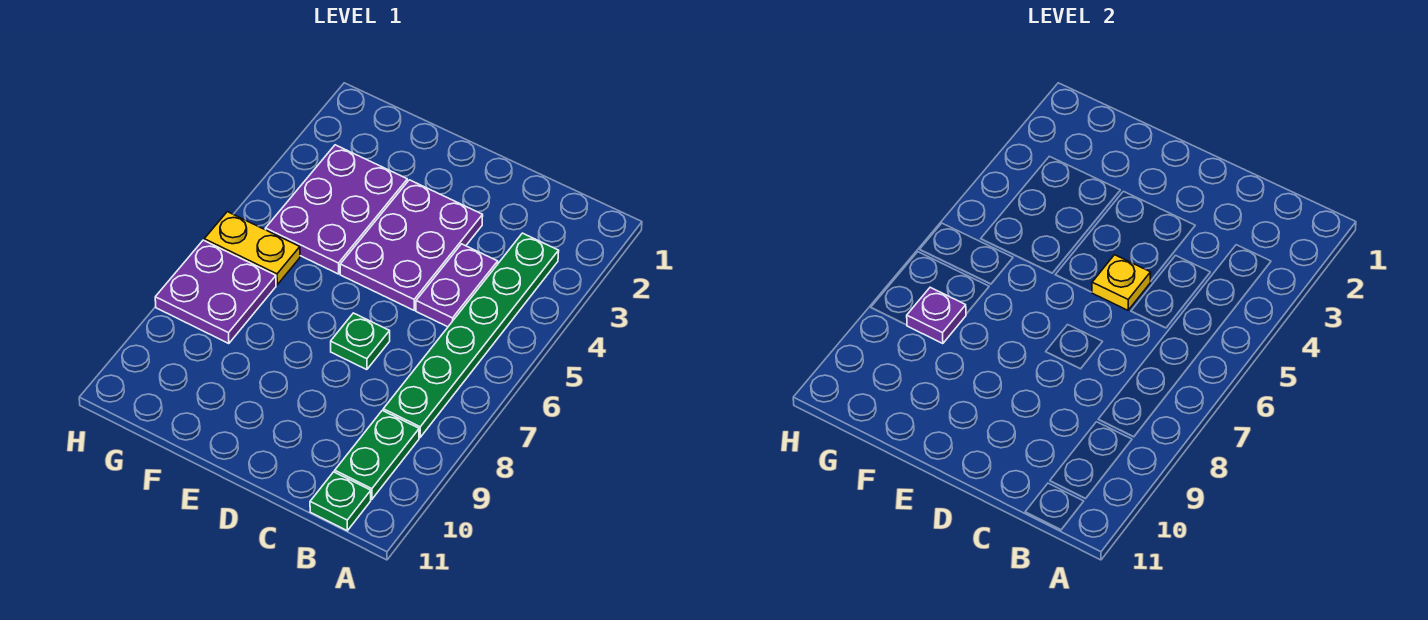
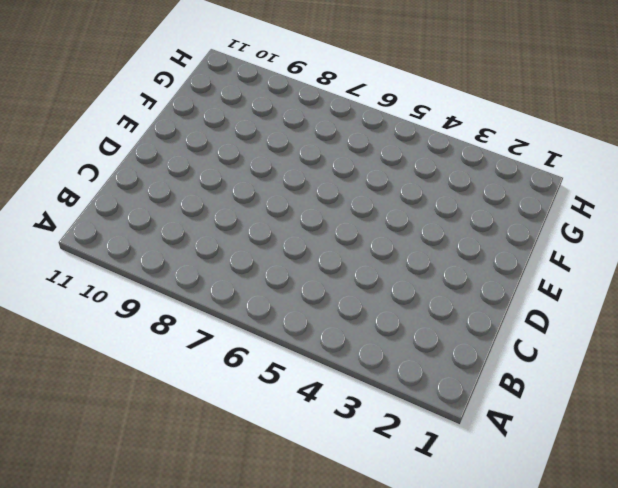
none -> green 1x6 plate [383,233,559,438]
none -> green 1x2 plate [335,410,419,499]

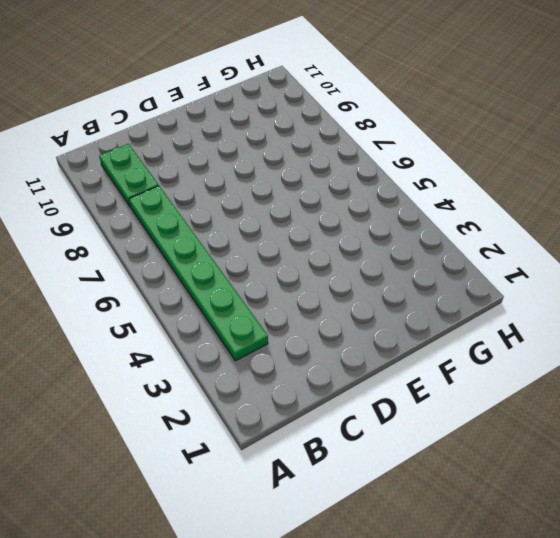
none -> green 1x1 plate [310,472,371,531]
none -> purple 1x2 plate [416,244,498,327]

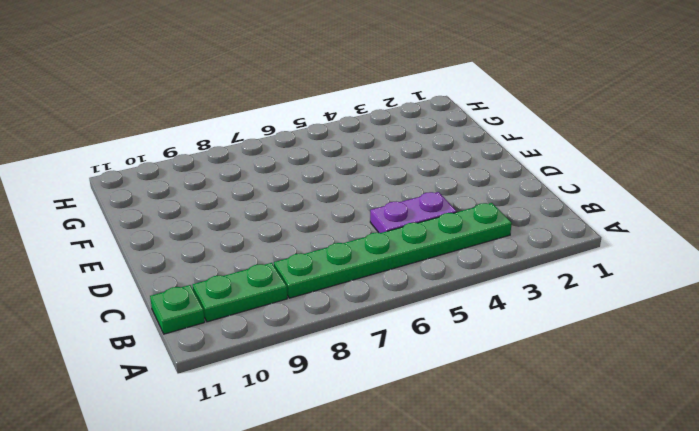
none -> purple 2x3 plate [340,180,483,310]
none -> green 1x1 plate [331,313,390,370]

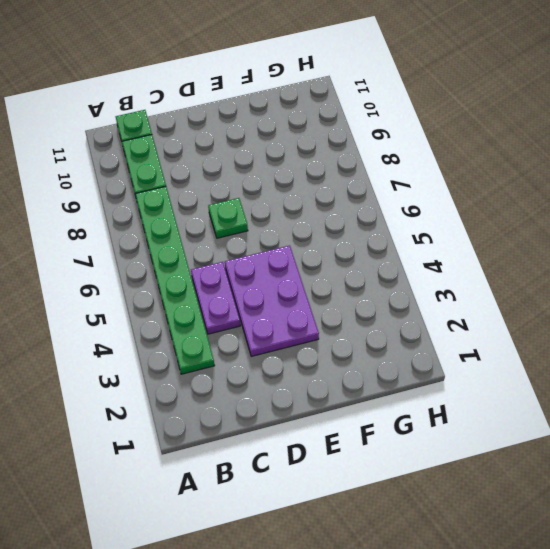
none -> purple 2x3 plate [265,145,407,274]
none -> yellow 1x2 plate [204,212,300,285]

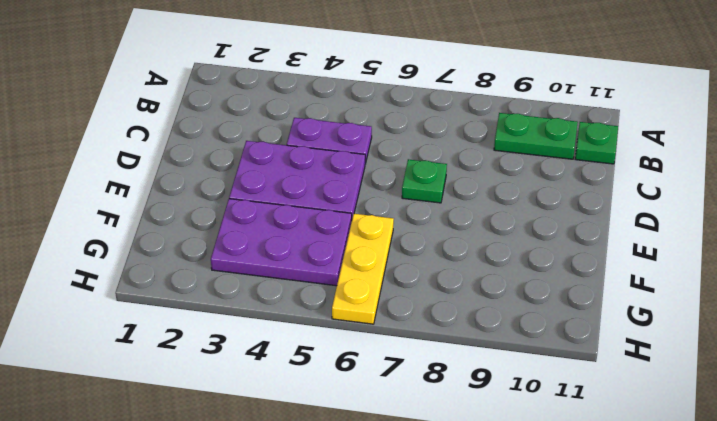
yellow 1x3 plate [332,214,394,324] -> yellow 1x2 plate [204,212,300,285]
none -> green 1x6 plate [383,233,559,438]
none -> purple 2x2 plate [155,240,276,344]

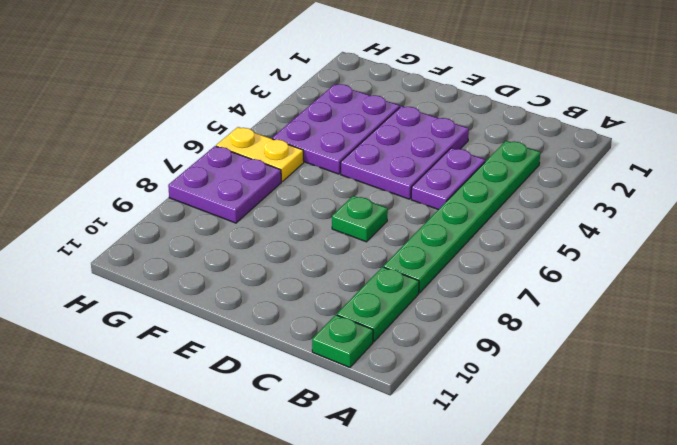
none -> yellow 1x1 plate [1092,255,1151,310]
none -> purple 1x1 plate [907,287,966,344]

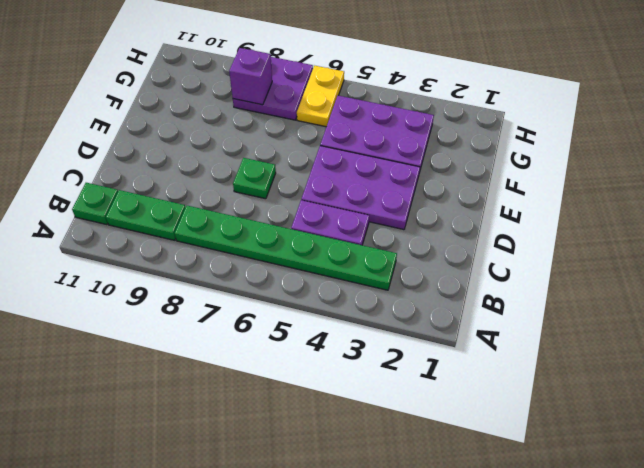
purple 1x1 brick [229,48,272,105] -> purple 1x1 plate [907,287,966,344]
none -> yellow 1x1 plate [1092,255,1151,310]

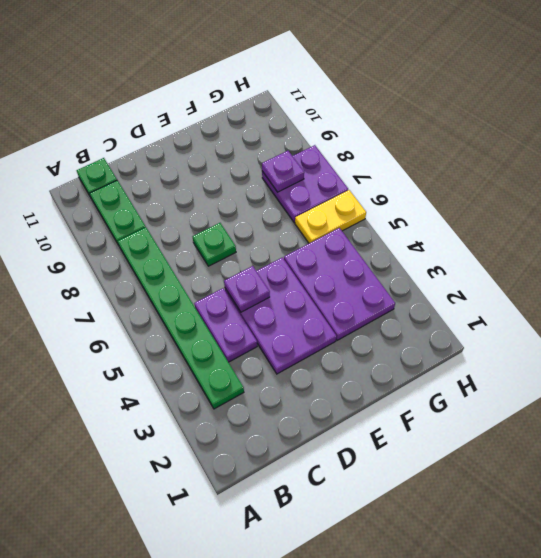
purple 1x1 plate [224,266,270,312] -> yellow 1x1 plate [1092,255,1151,310]

